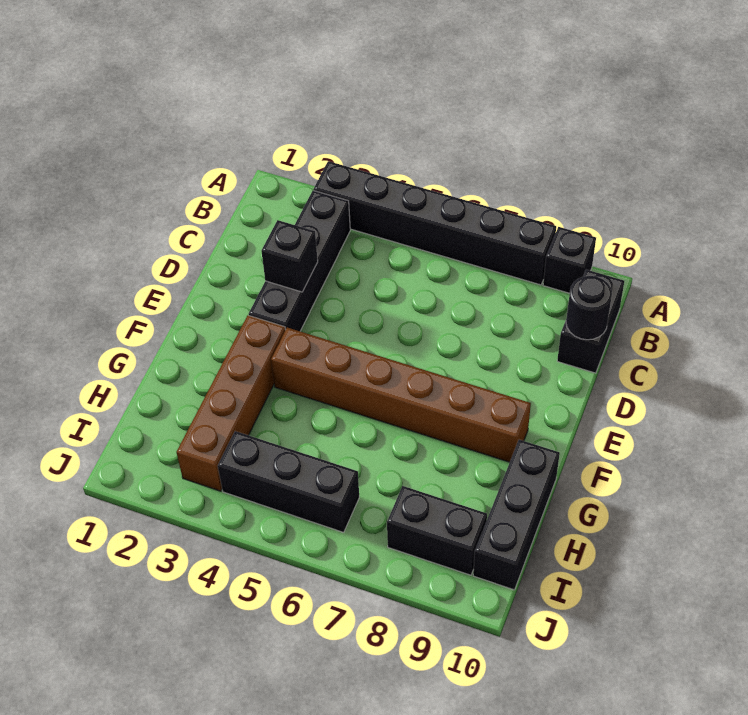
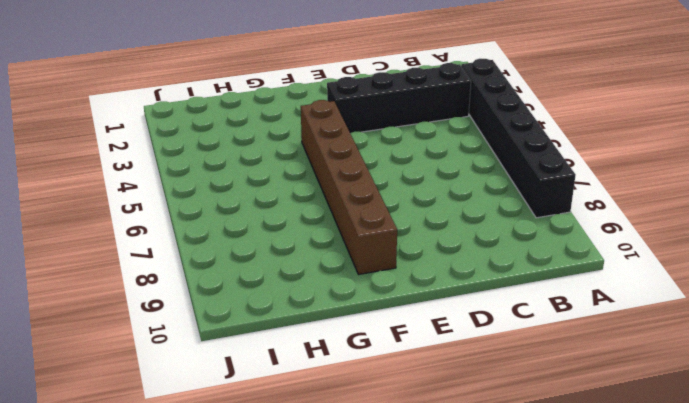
none -> black 1x1 brick [543,227,596,293]
none -> black 1x2 brick [557,270,624,373]

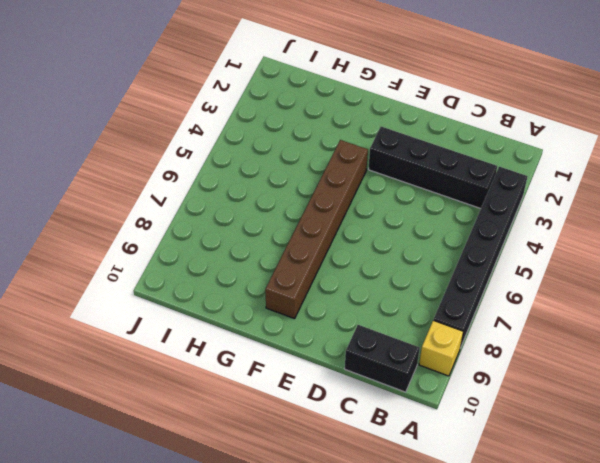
yellow 1x1 brick [419,320,463,376] -> black 1x1 brick [543,227,596,293]
none -> brown 1x4 brick [176,315,285,491]
none -> black 1x3 brick [473,440,560,590]

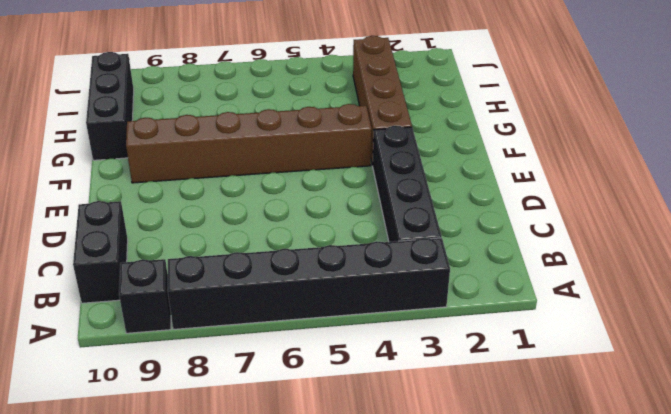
none -> black 1x3 brick [218,431,359,532]
none -> black 1x2 brick [387,486,487,575]

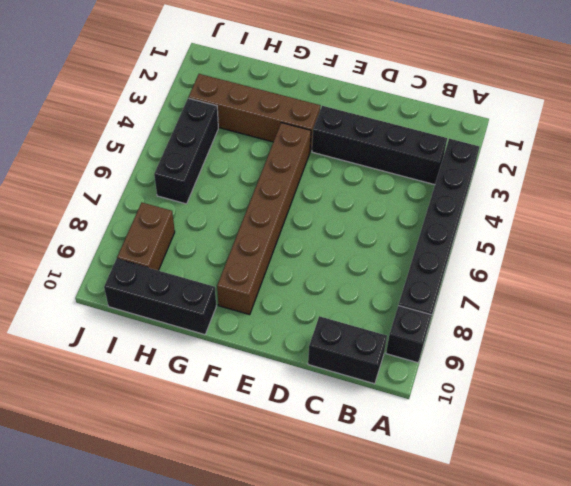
brown 1x2 brick [117,203,175,271] -> black 1x2 brick [387,486,487,575]
none -> black 1x1 round brick [566,276,612,340]
none -> black 1x1 brick [261,220,318,292]

